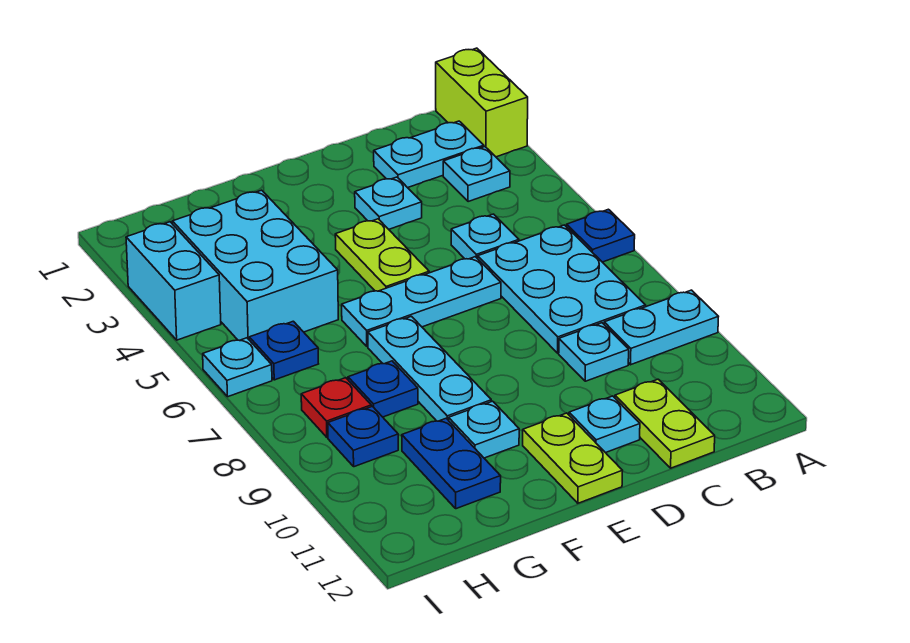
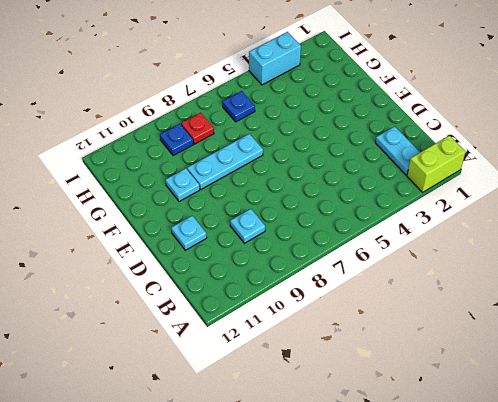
none -> blue 1x1 plate [567,209,635,262]
none -> cyan 1x2 plate [604,290,718,365]
none -> cyan 1x1 plate [443,147,510,202]

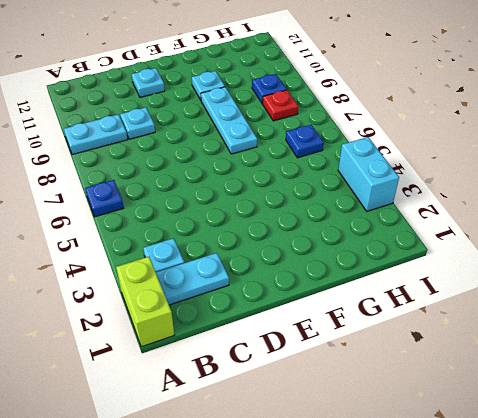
none -> cyan 2x3 plate [478,225,646,353]
none -> cyan 1x1 plate [451,214,519,259]
none -> lime 1x2 plate [615,379,715,468]

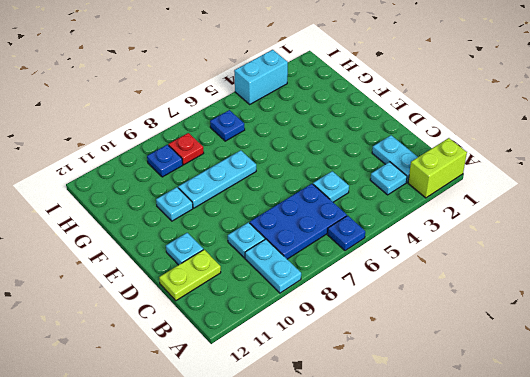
blue 2x3 plate [250,184,347,259] -> cyan 2x3 plate [478,225,646,353]
none -> cyan 1x1 plate [355,177,422,229]
none -> cyan 1x3 plate [342,257,501,347]
none -> lime 1x2 plate [335,219,429,291]

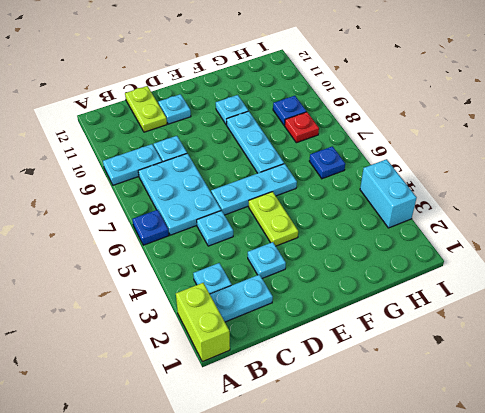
none -> lime 1x2 plate [523,413,623,503]
none -> cyan 2x3 brick [172,190,338,340]
none -> blue 1x1 plate [348,361,418,417]

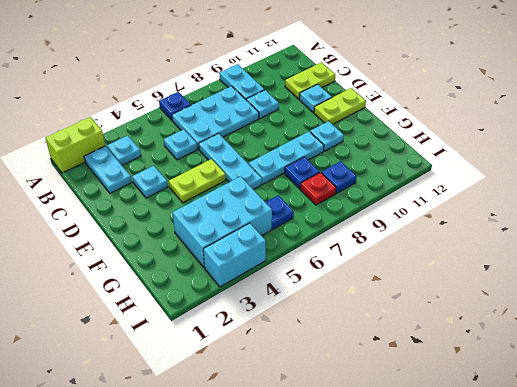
none -> blue 1x2 plate [402,418,501,509]
none -> cyan 1x1 plate [203,338,272,397]

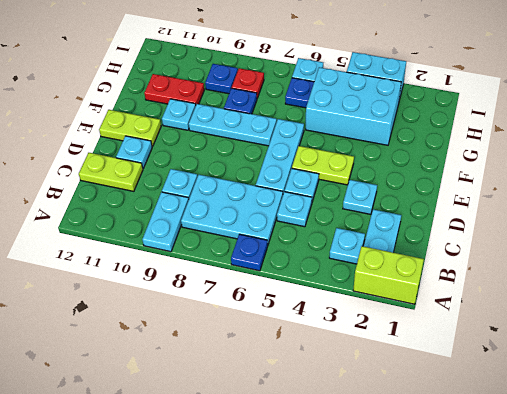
cyan 1x1 plate [285,169,319,201] -> none
red 1x2 plate [144,74,204,105] -> blue 1x2 plate [402,418,501,509]

